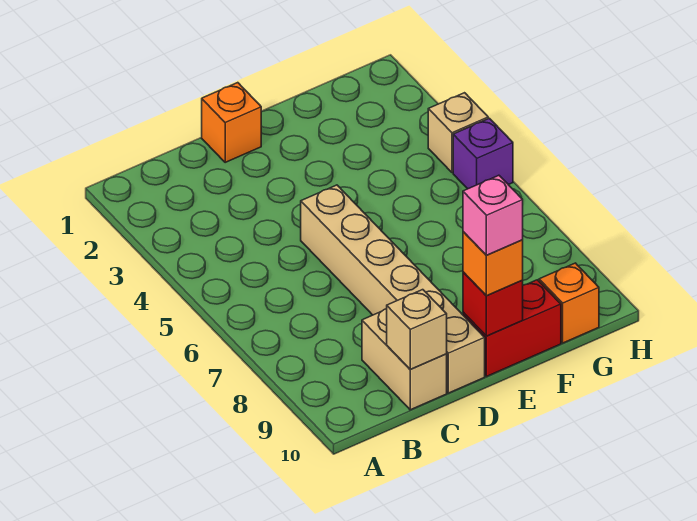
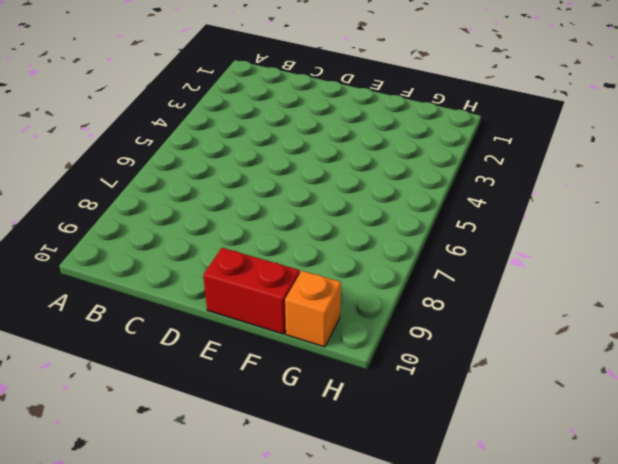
none -> tan 1x2 brick [362,309,447,410]
none -> orange 1x1 brick [202,83,261,162]

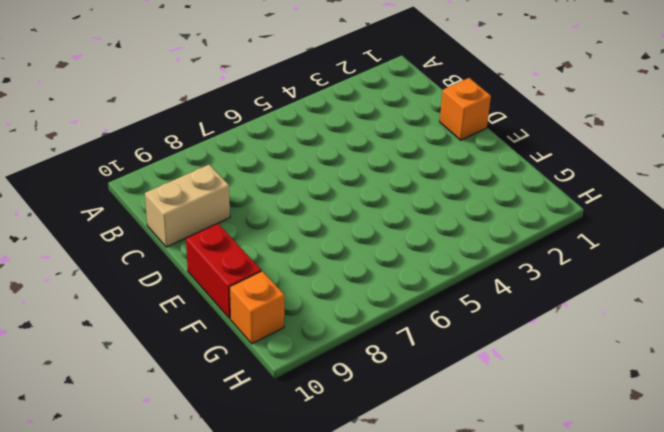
none -> tan 1x6 brick [301,185,485,393]
none -> tan 1x1 brick [428,93,488,173]

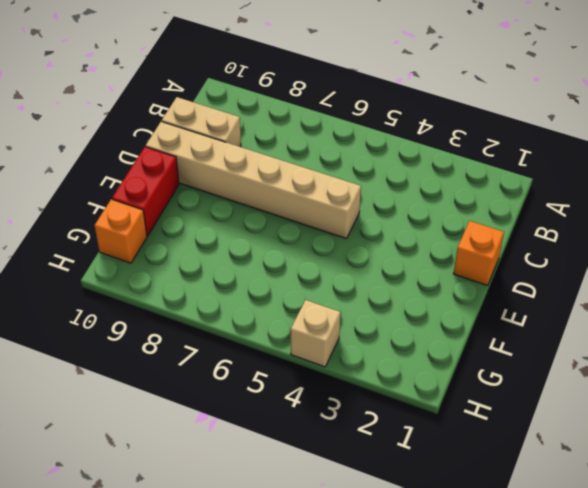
none -> purple 1x1 brick [453,118,513,189]
none -> tan 1x1 brick [387,290,447,369]

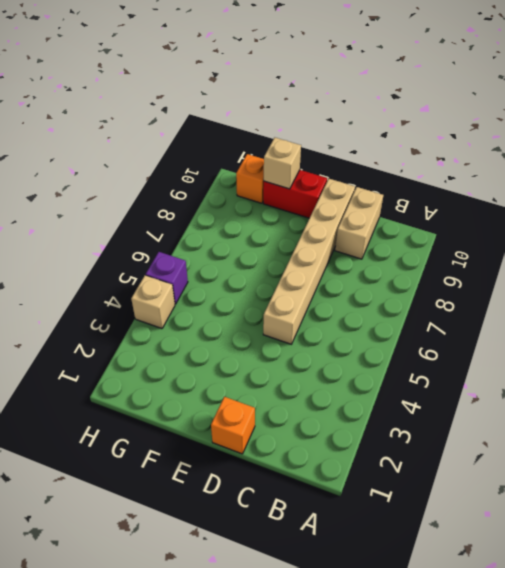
tan 1x1 brick [264,138,301,189] -> tan 1x1 brick moved to [387,290,447,369]
none -> red 1x1 brick [463,272,523,336]
none -> orange 1x1 brick [463,232,523,296]

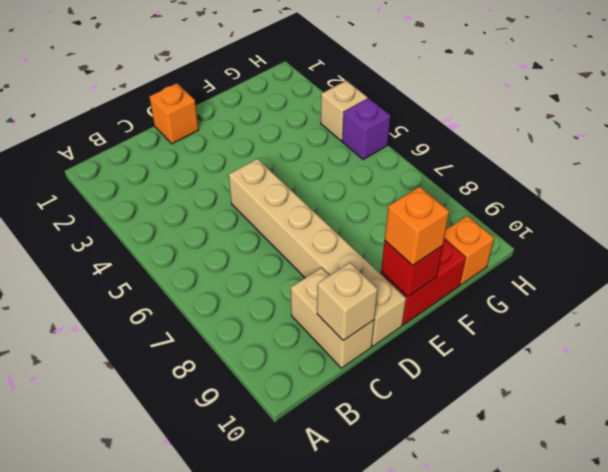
none -> pink 1x1 brick [463,175,523,255]

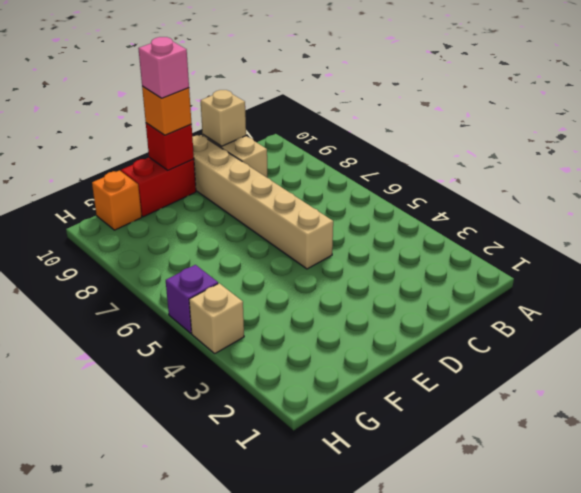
none -> orange 1x1 brick [202,83,261,162]

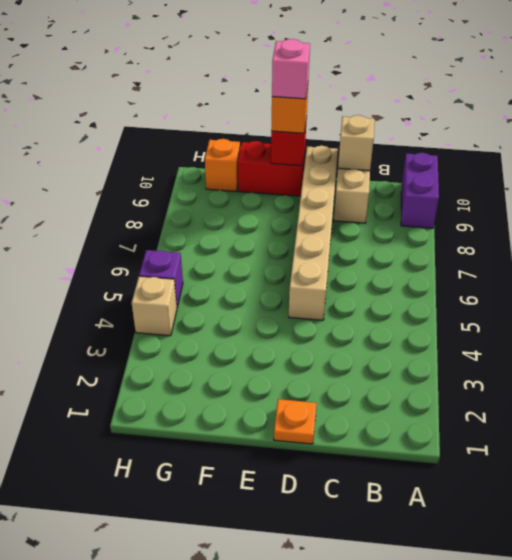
purple 1x2 brick [401,153,439,228] -> none
orange 1x1 plate [274,399,317,444] -> orange 1x1 brick [202,83,261,162]

